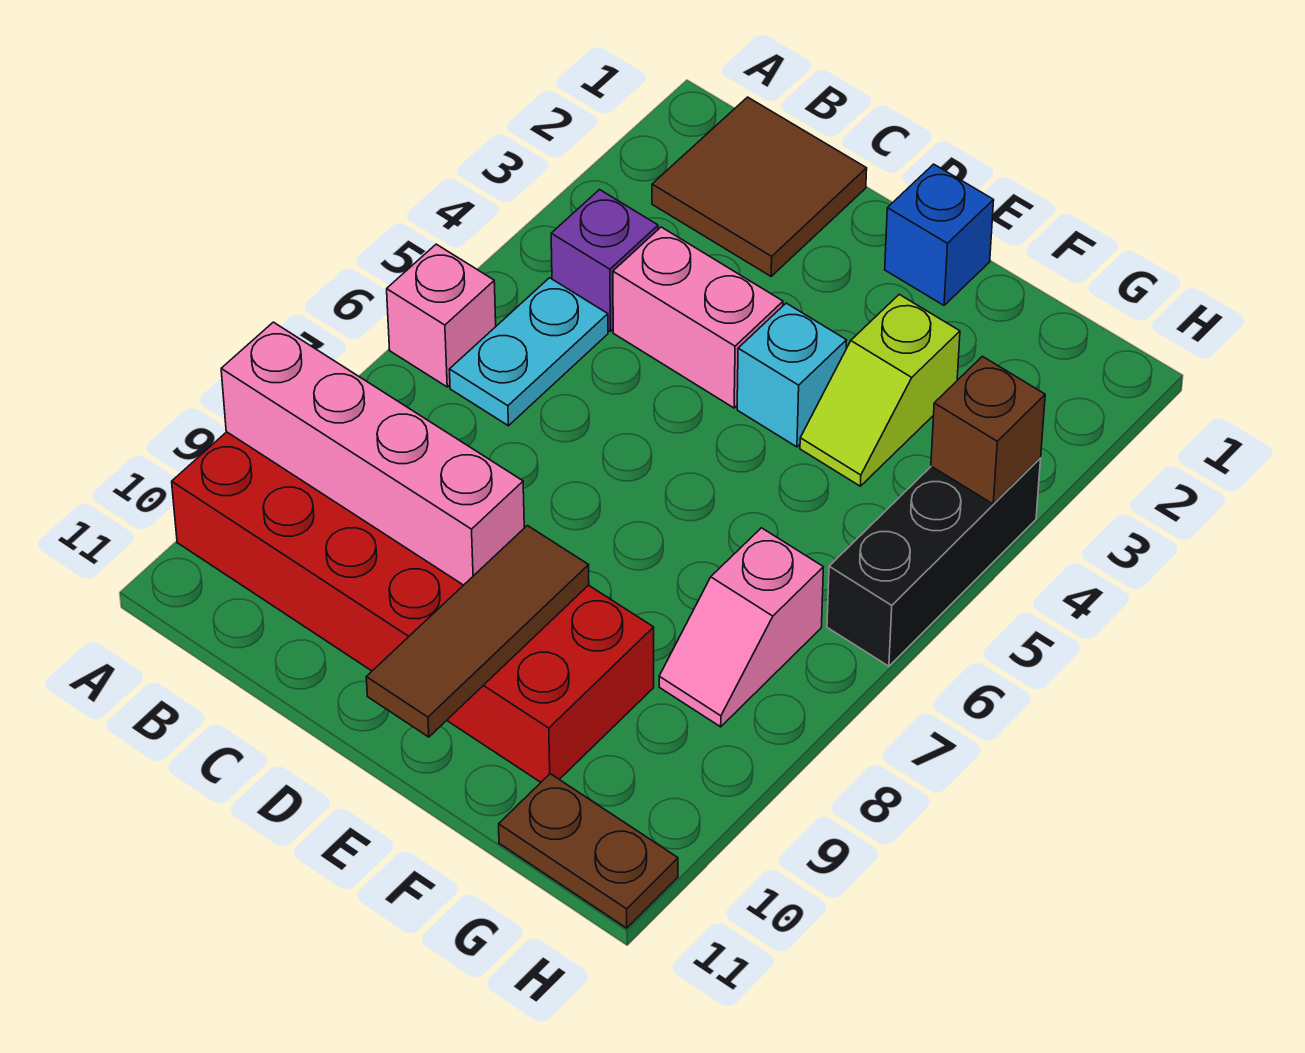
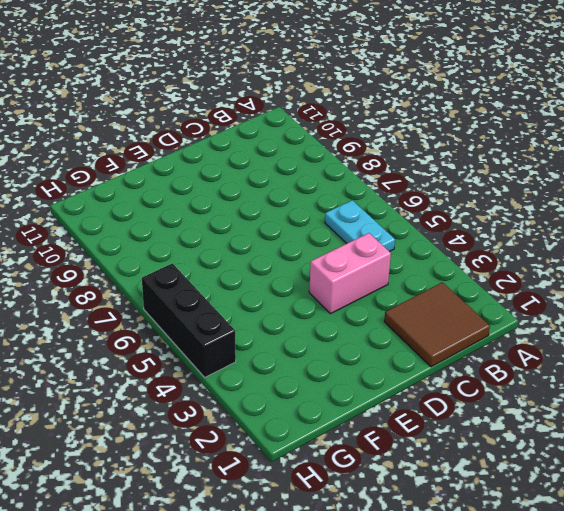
none -> pink 1x1 brick [387,244,496,387]
none -> red 2x6 brick [172,432,654,782]
none -> purple 1x1 brick [551,190,658,331]

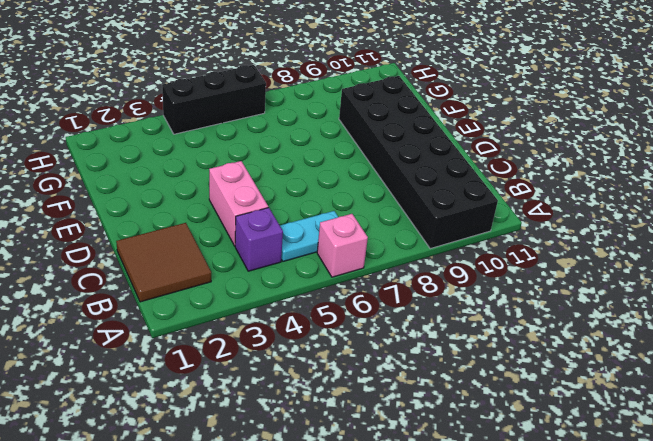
black 2x6 brick [339,76,498,249] -> red 2x6 brick [172,432,654,782]
none -> blue 1x1 brick [885,164,994,305]
none -> cyan 1x1 brick [737,303,846,447]
none -> lime 1x2 slope [800,294,960,486]

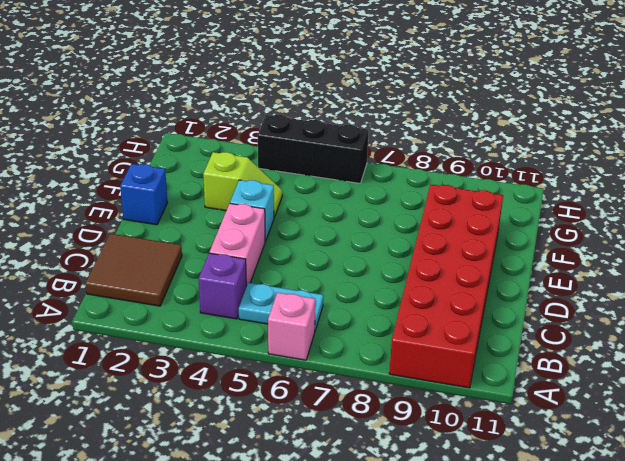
none -> pink 1x2 slope [659,528,823,727]
none -> brown 1x2 plate [499,774,678,928]
none -> pink 1x4 brick [221,322,524,585]

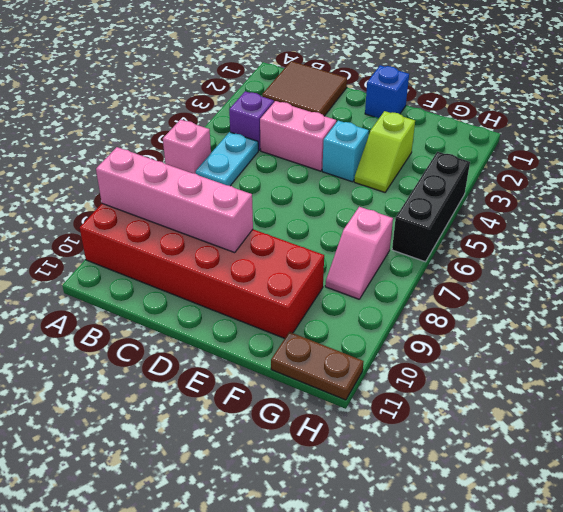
none -> brown 1x3 tile [366,526,589,737]
none -> brown 1x1 brick [931,356,1045,504]

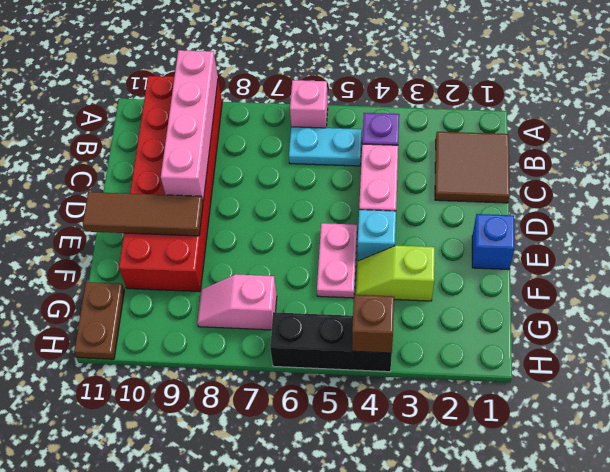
pink 1x2 plate [317,223,357,298] -> none

